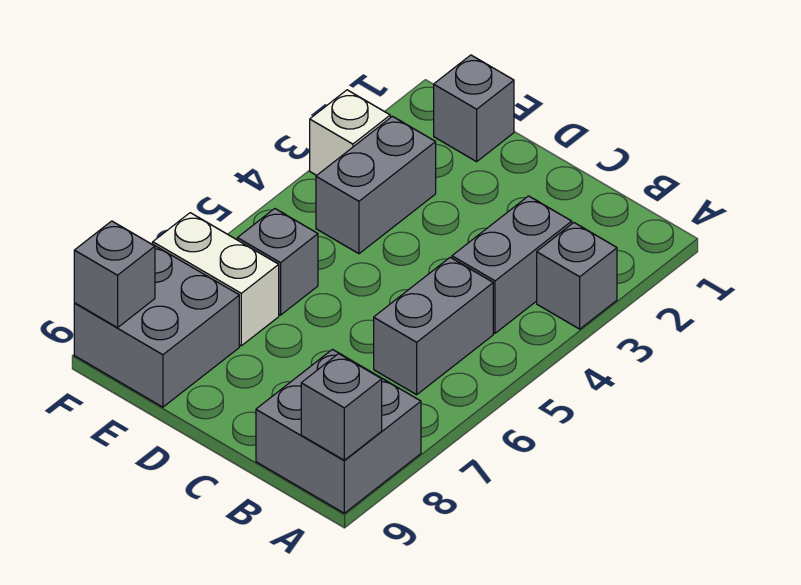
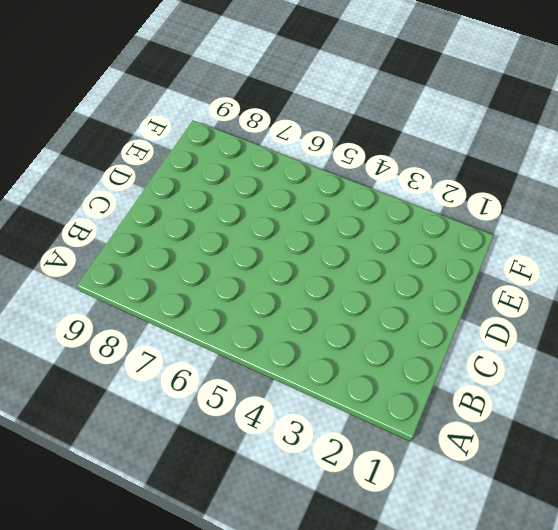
none -> grey 1x1 brick [537,223,617,329]
none -> grey 2x2 brick [256,350,421,513]
none -> grey 1x2 brick [452,196,572,333]

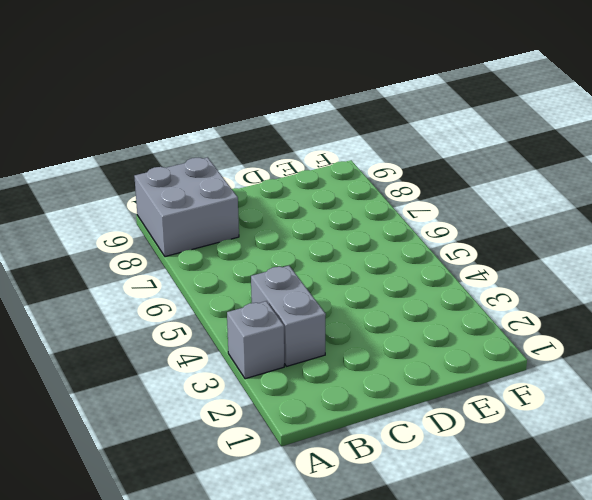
none -> grey 1x2 brick [374,258,493,395]
none -> grey 1x1 brick [434,55,514,162]
none -> grey 1x2 brick [316,116,436,254]

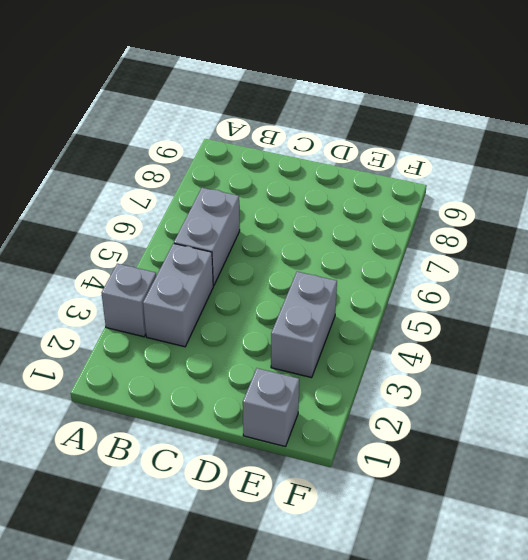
none -> grey 2x2 brick [256,350,421,513]
none -> grey 1x1 brick [237,209,318,315]
none -> white 1x2 brick [153,213,279,346]

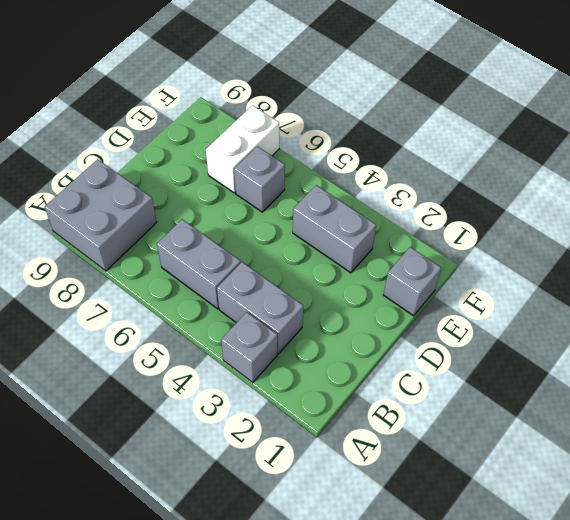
none -> grey 2x2 brick [74,244,239,407]
none -> white 1x1 brick [310,90,390,175]
none -> grey 1x1 brick [301,354,382,460]

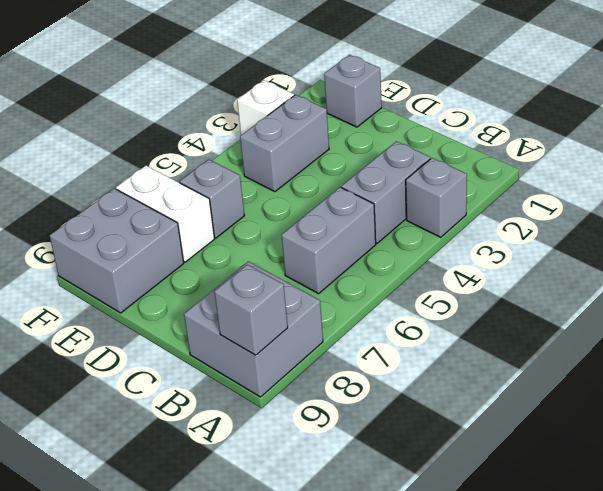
none -> grey 1x1 brick [74,221,155,328]

